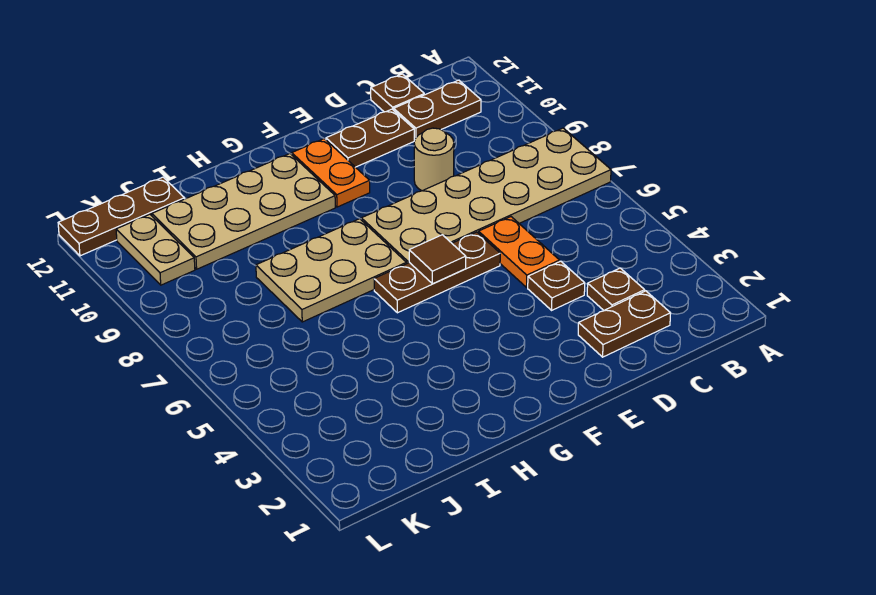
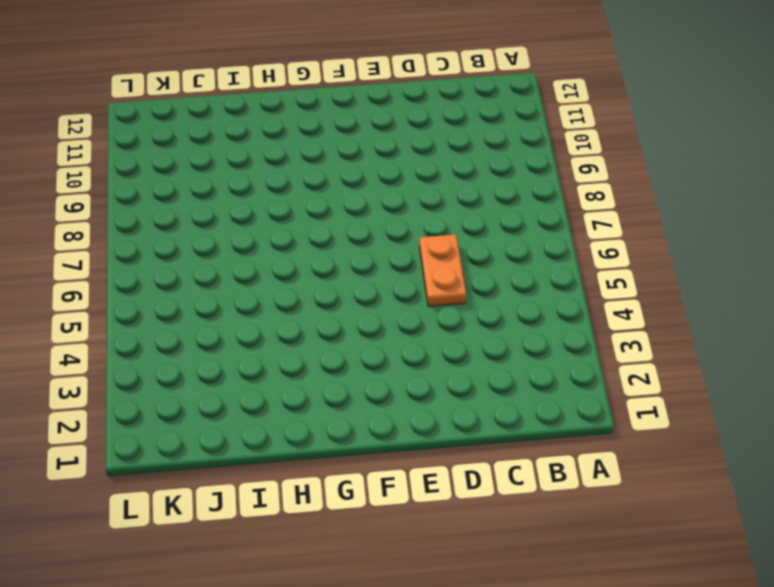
none -> tan 2x6 plate [361,128,611,264]
none -> brown 1x2 plate [394,80,481,139]
none -> brown 1x2 plate [578,291,671,357]

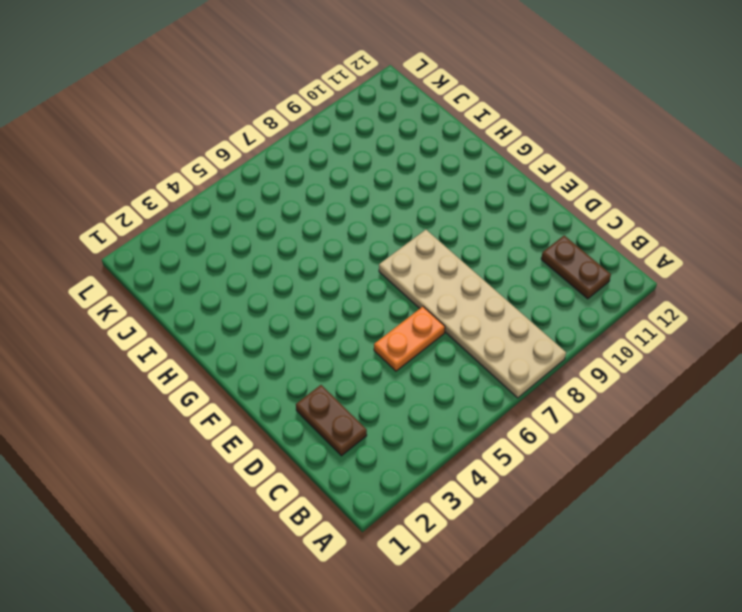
none -> brown 1x1 plate [587,268,645,310]
none -> brown 1x1 plate [371,74,424,112]
none -> brown 1x1 plate [528,261,585,310]

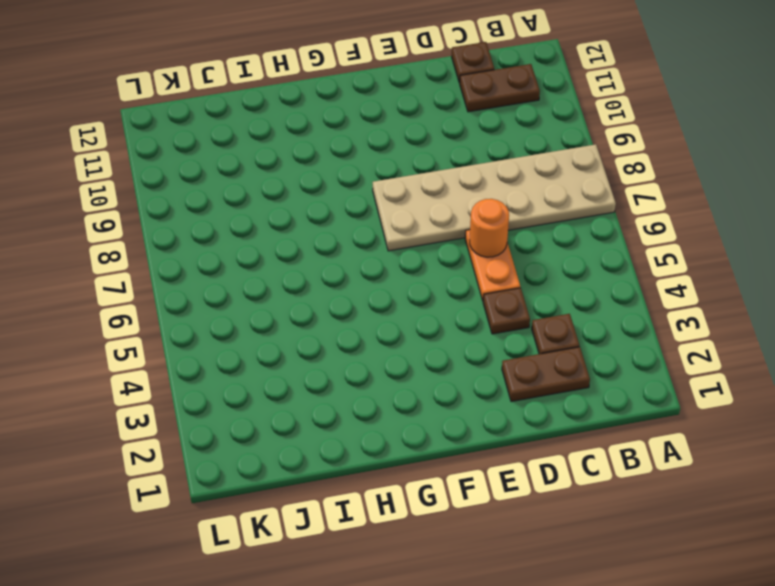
orange 1x1 round brick [470,199,509,257] -> none
none -> tan 1x1 round brick [414,128,454,191]
none -> brown 1x2 plate [326,109,414,167]
none -> brown 1x3 plate [374,232,500,313]

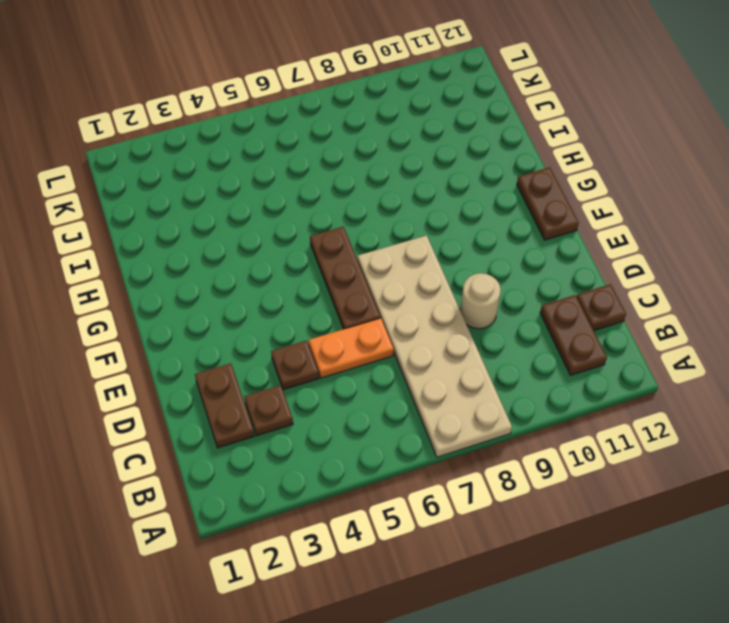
brown 1x2 plate [517,167,579,240] -> brown 1x2 plate moved to [326,109,414,167]
none -> orange 1x2 plate [292,139,370,207]
none -> tan 2x3 plate [256,219,406,322]
none -> tan 2x4 plate [152,154,335,269]

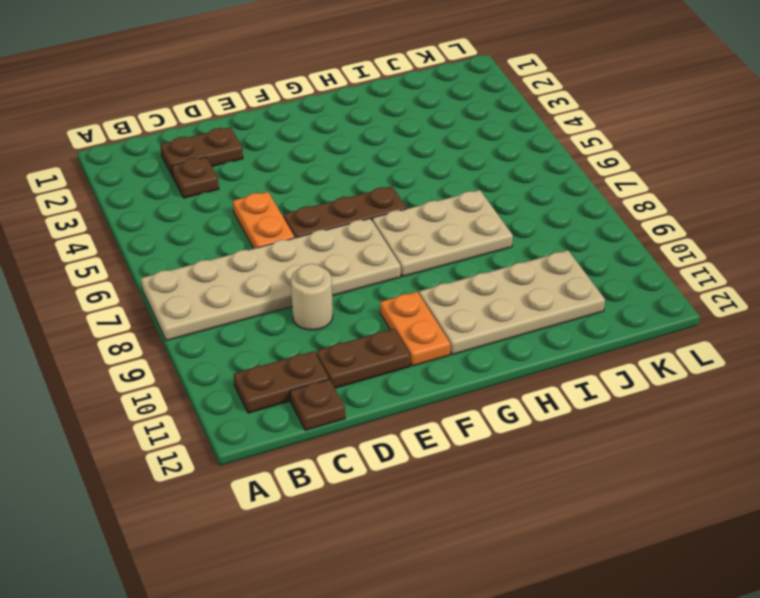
none -> brown 1x1 plate [528,261,585,310]
none -> brown 1x3 plate [58,177,184,256]
none -> tan 1x2 plate [116,214,195,285]

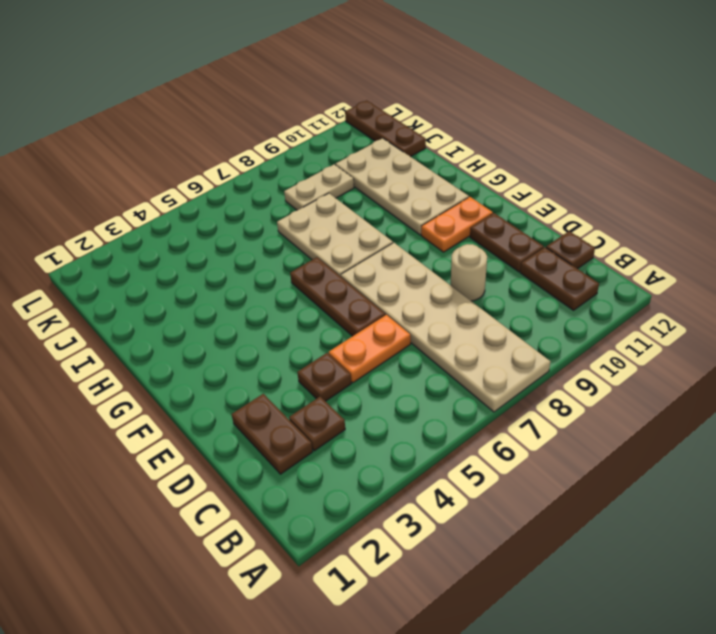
tan 1x2 plate [284,164,354,210] -> tan 1x2 plate moved to [116,214,195,285]
none -> brown 1x1 tile [409,235,466,284]

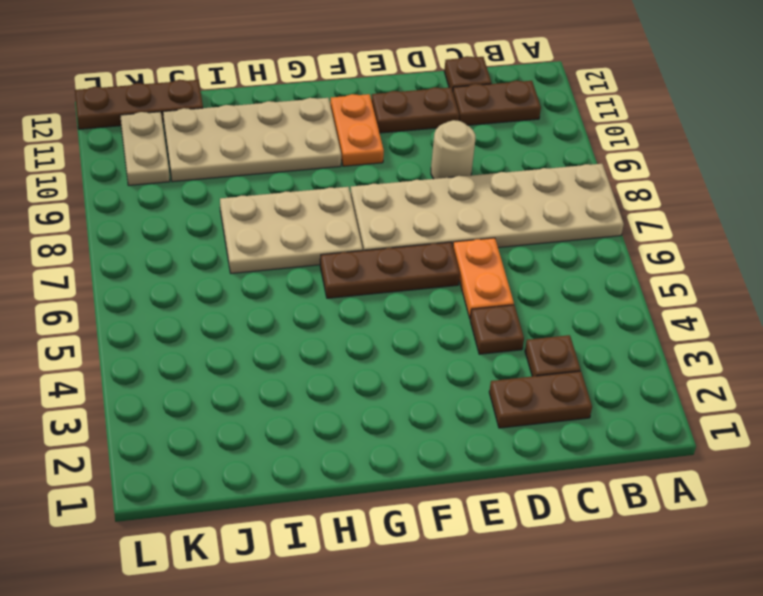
none -> brown 1x1 tile [409,235,466,284]

